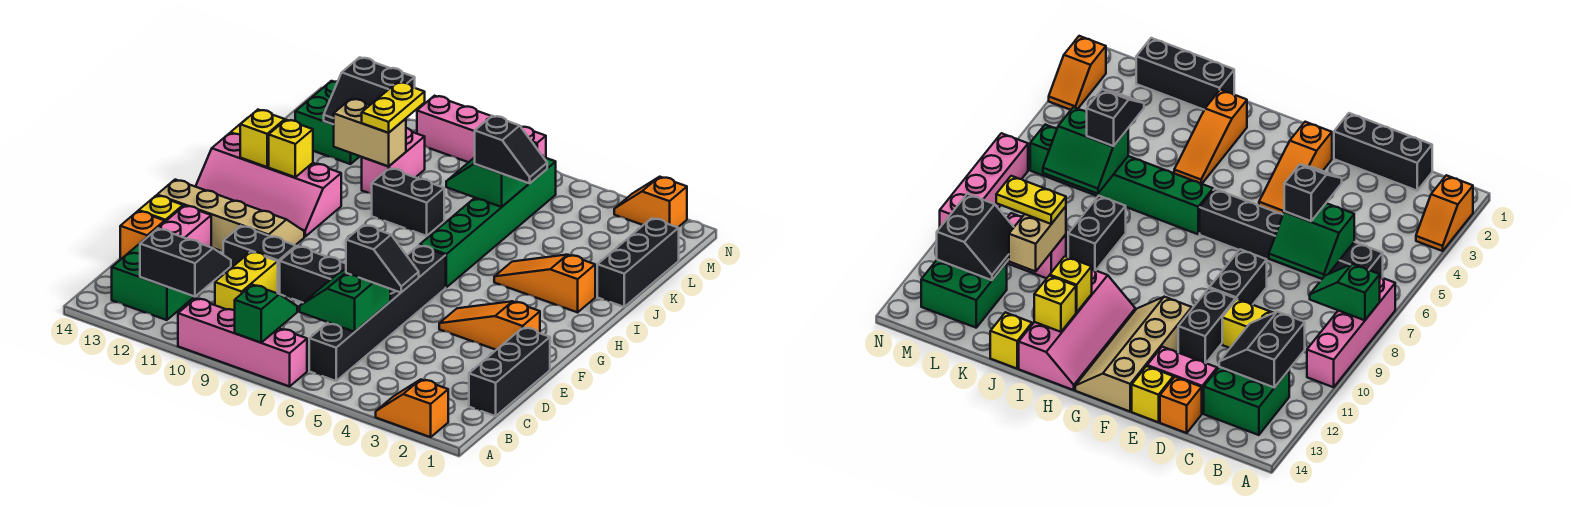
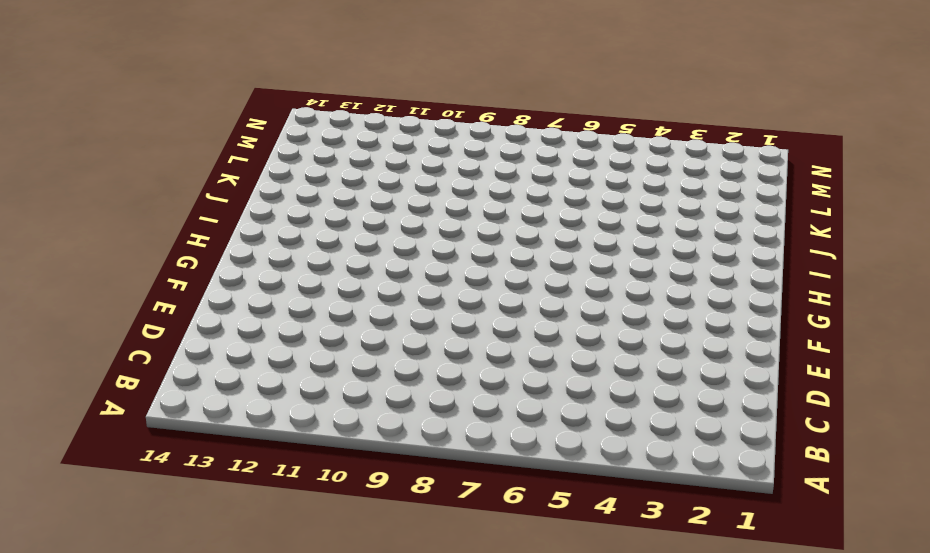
none -> orange 1x2 slope [376,379,448,437]
none -> pink 1x4 brick [178,298,307,386]
none -> black 1x6 brick [309,246,446,381]
none -> green 2x2 brick [112,241,194,320]

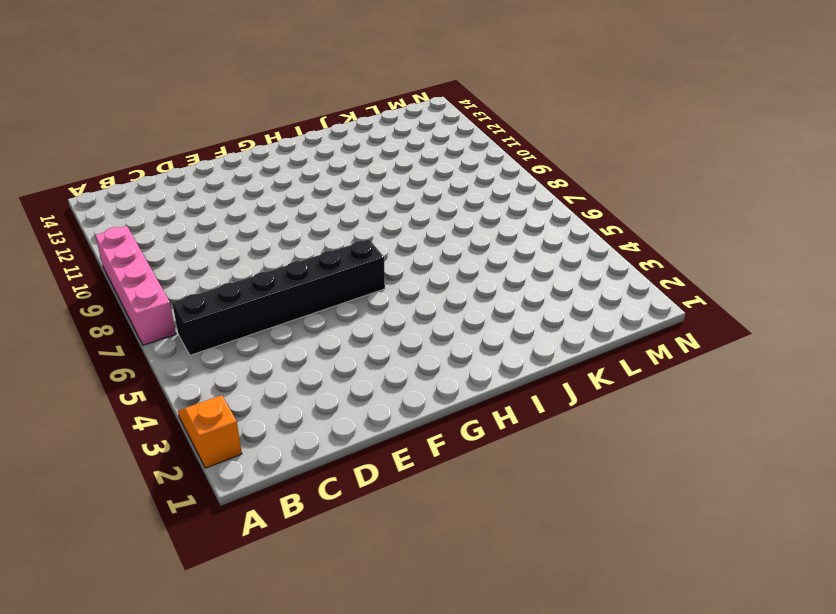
none -> green 2x2 brick [112,241,194,320]
none -> black 1x3 brick [469,327,550,416]
none -> yellow 1x2 brick [215,252,278,310]
none -> pink 1x2 brick [149,206,211,247]

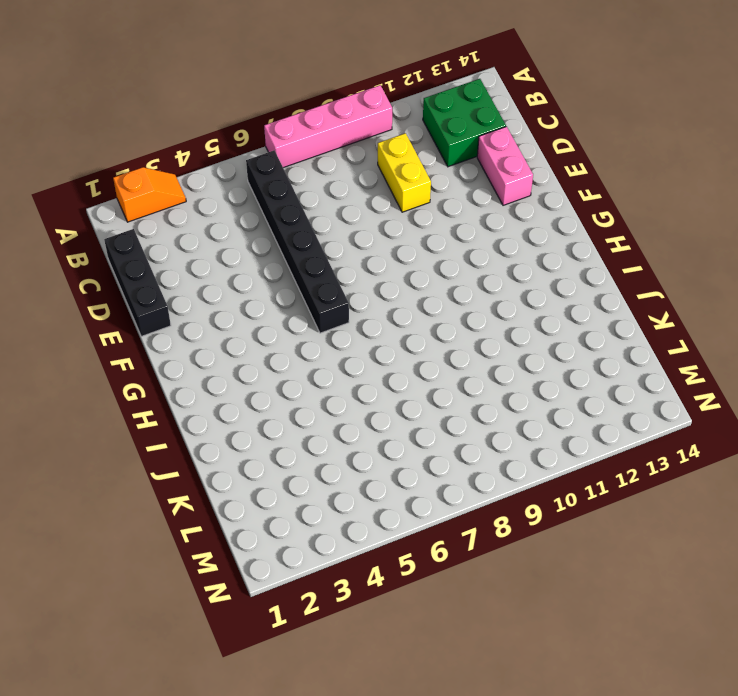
none -> orange 1x1 brick [120,211,165,259]
none -> black 1x2 brick [280,246,346,303]
none -> black 1x2 brick [223,226,296,294]
none -> yellow 1x1 brick [139,195,183,222]

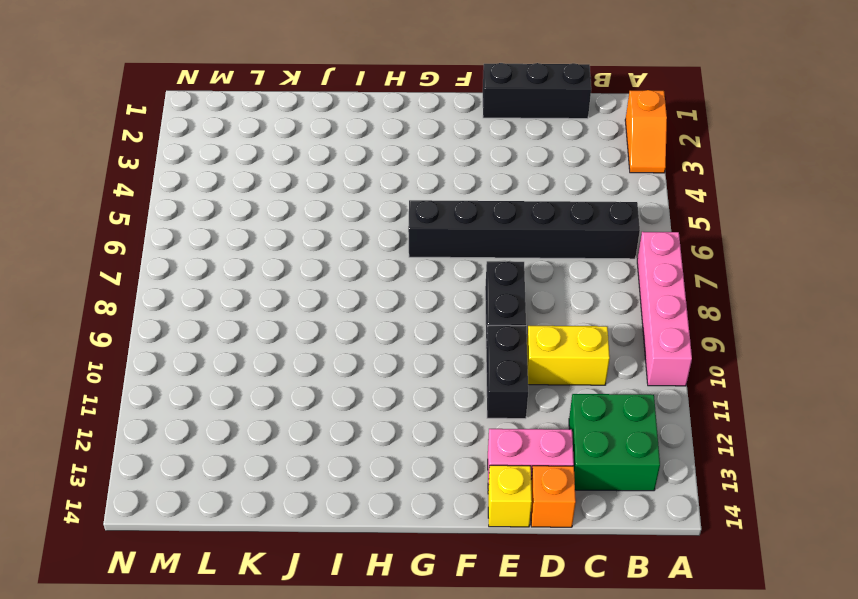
none -> orange 1x3 slope [439,301,540,350]
none -> tan 2x4 slope [157,180,304,251]
none -> green 1x6 brick [420,157,556,287]
none -> pink 2x4 slope [196,133,341,237]

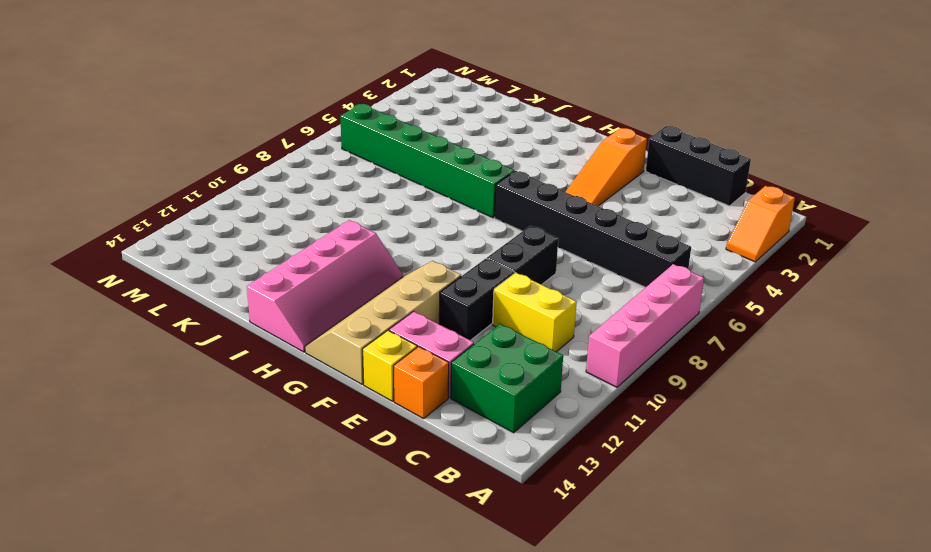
none -> orange 1x3 slope [494,255,595,312]
none -> black 1x3 brick [597,218,679,307]
none -> black 1x2 brick [372,168,444,236]
none -> yellow 1x1 brick [990,312,1032,369]

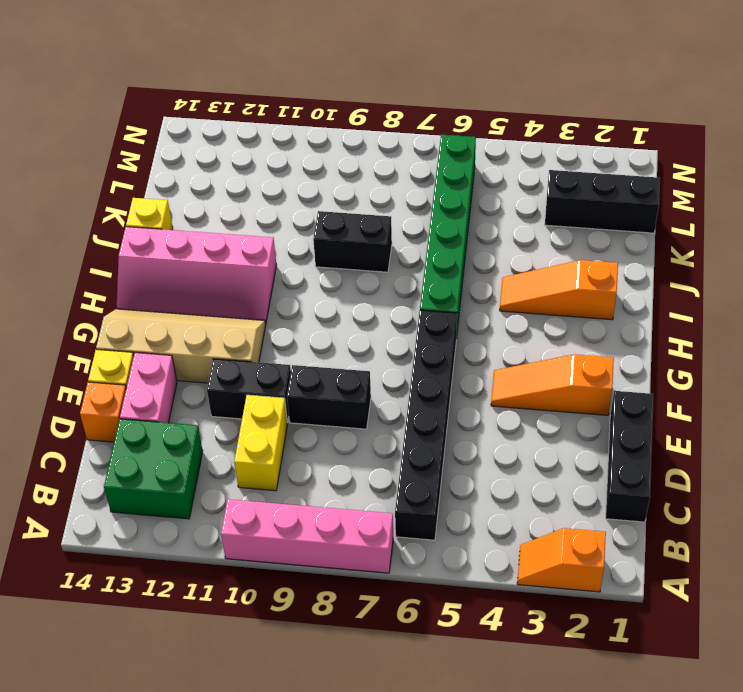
black 1x3 brick [545,170,660,233] -> black 1x3 brick turned to [597,218,679,307]
none -> pink 1x2 brick [362,128,425,194]
none -> green 2x2 brick [295,81,360,164]
none -> orange 1x2 slope [614,177,687,227]
none -> pink 1x4 brick [417,96,546,162]

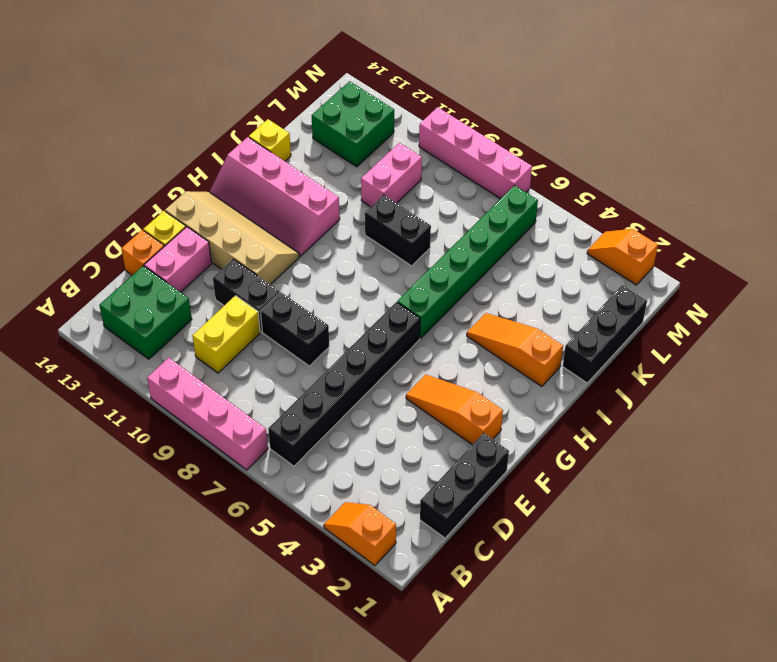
none -> green 1x2 slope [235,285,297,343]
none -> black 2x2 slope [140,229,231,297]
none -> green 2x2 slope [300,269,390,332]
none -> yellow 1x1 brick [269,120,313,177]

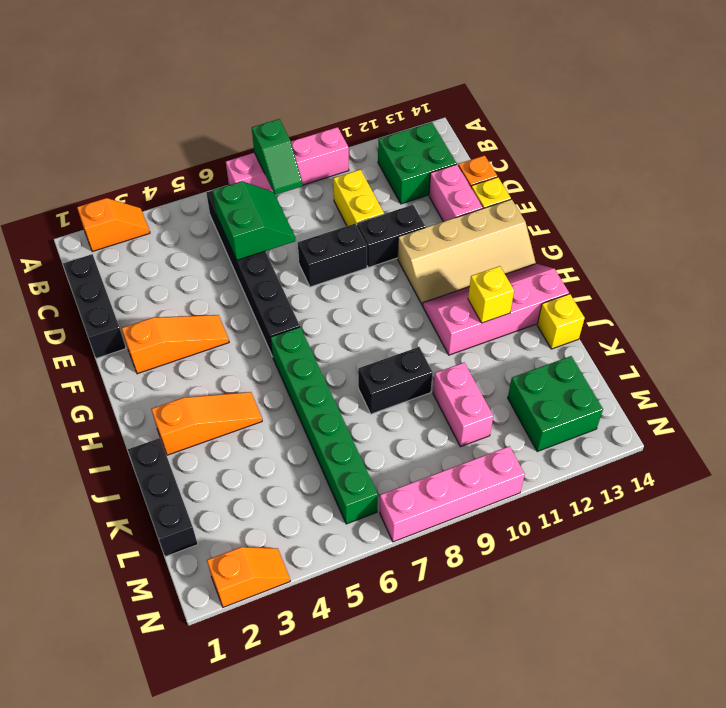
none -> black 2x2 slope [140,229,231,297]
none -> yellow 1x1 brick [240,110,285,167]
none -> green 2x2 slope [446,142,537,207]
none -> tan 1x2 brick [334,99,406,166]

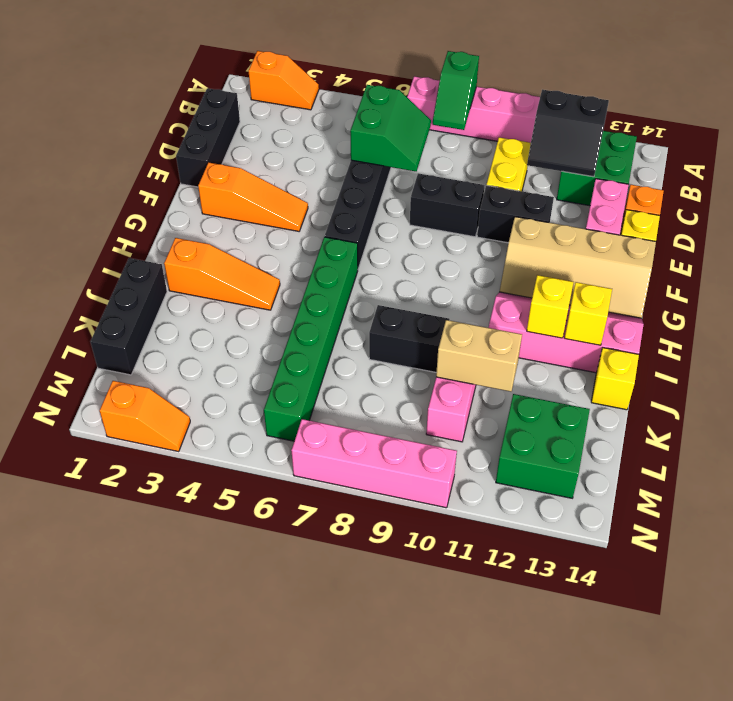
none -> green 2x2 slope [446,142,537,207]
none -> black 2x2 slope [324,57,415,124]
none -> black 1x2 slope [346,225,419,293]
none -> black 1x2 slope [475,116,547,184]

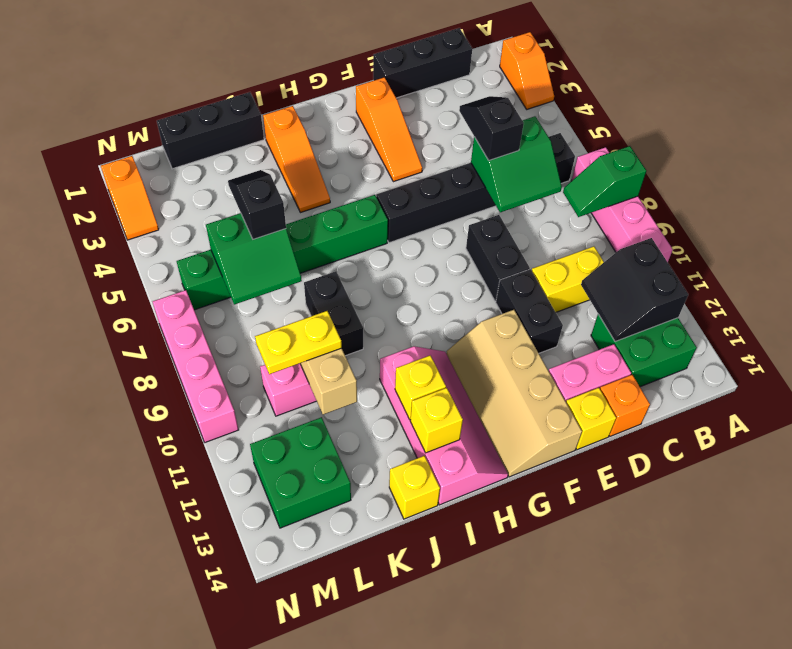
none -> black 2x2 slope [324,57,415,124]

